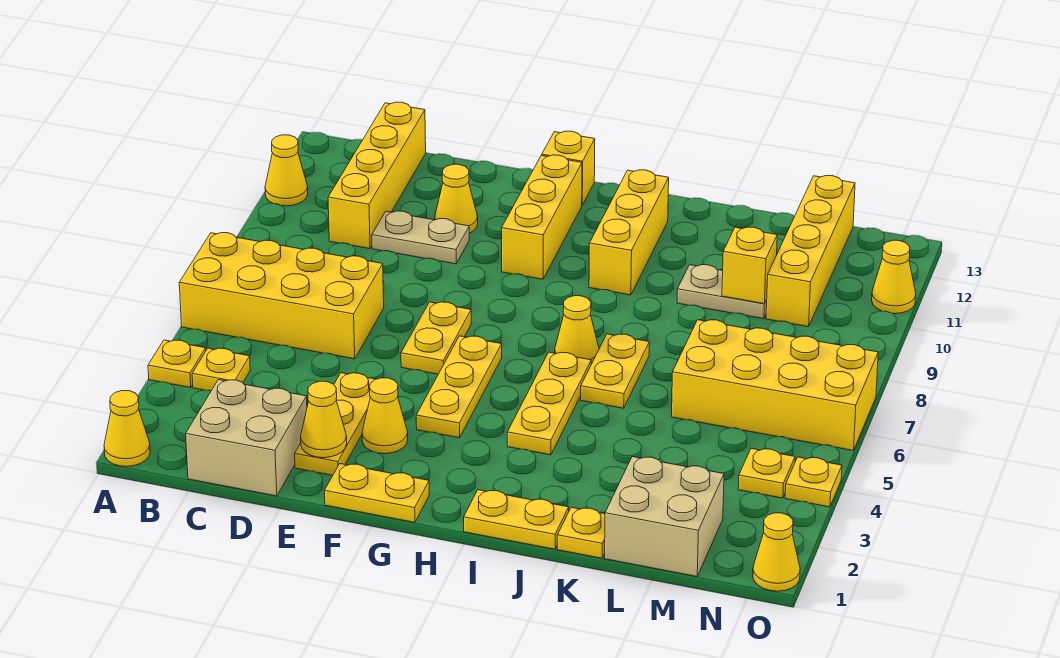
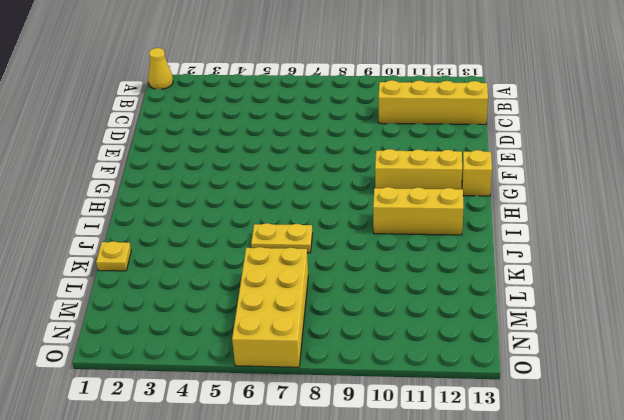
none -> yellow 1x1 plate [148,340,206,388]
none -> yellow 2x4 brick [179,233,384,359]
none -> yellow 1x1 cone [265,135,308,206]
none -> yellow 1x1 plate [192,348,250,391]

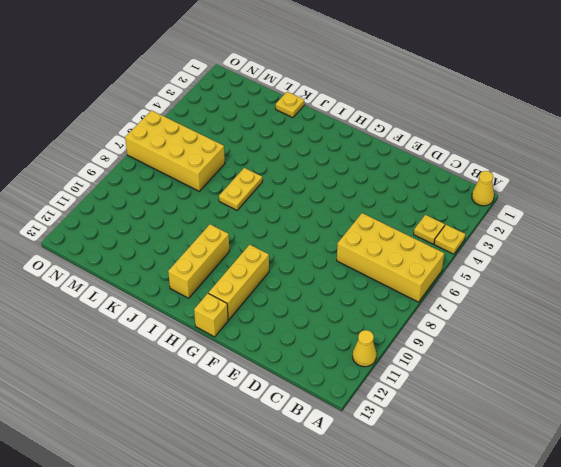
none -> tan 2x2 brick [186,380,307,496]
none -> yellow 1x4 brick [328,102,426,249]
none -> tan 1x2 plate [372,211,469,264]
none -> yellow 1x3 plate [295,373,376,475]

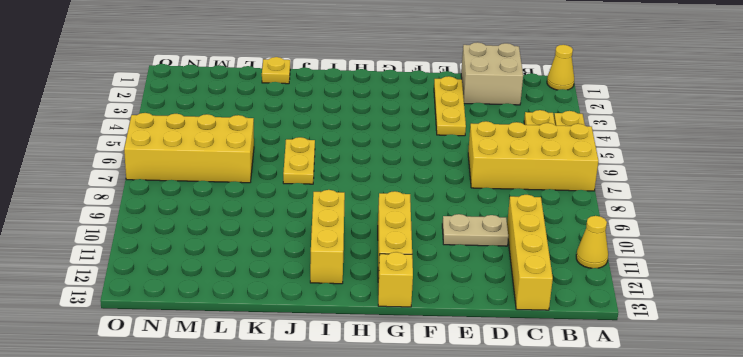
none -> yellow 1x1 cone [435,164,478,233]
none -> yellow 1x2 plate [325,464,429,522]
none -> yellow 1x1 cone [362,378,408,454]
none -> yellow 1x2 plate [401,302,471,374]

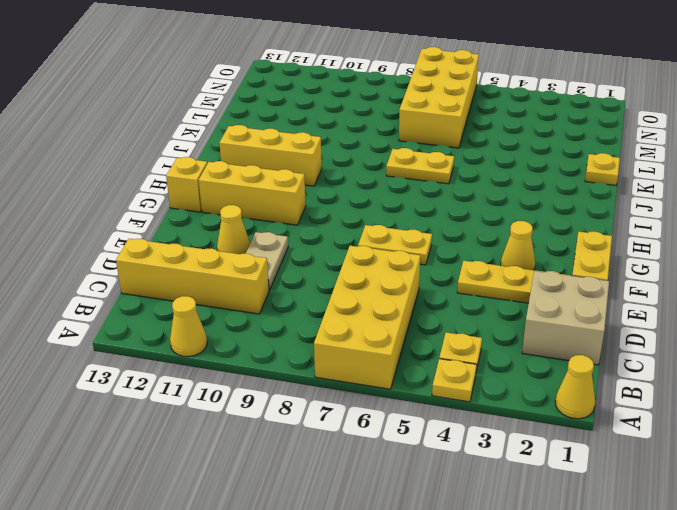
none -> yellow 1x3 plate [416,336,502,438]
none -> yellow 1x2 plate [464,490,569,549]
none -> yellow 1x3 plate [507,352,591,455]
none -> yellow 1x1 cone [555,296,599,364]

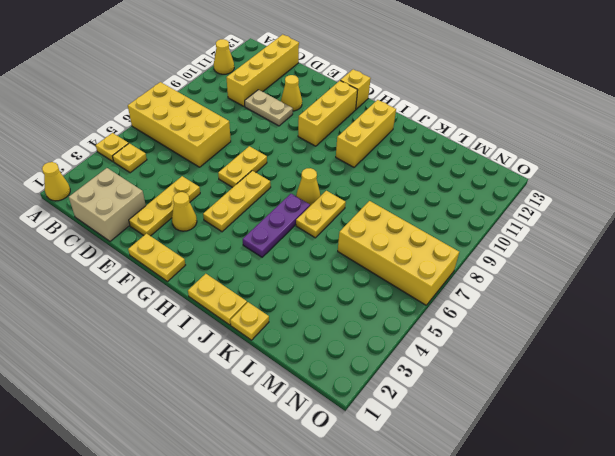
purple 1x3 plate [243,194,310,257] -> yellow 1x3 plate [507,352,591,455]
none -> tan 1x2 plate [677,265,767,319]
none -> tan 2x2 brick [605,457,724,577]
none -> yellow 1x4 brick [766,176,855,327]
none -> yellow 1x1 plate [738,448,795,498]

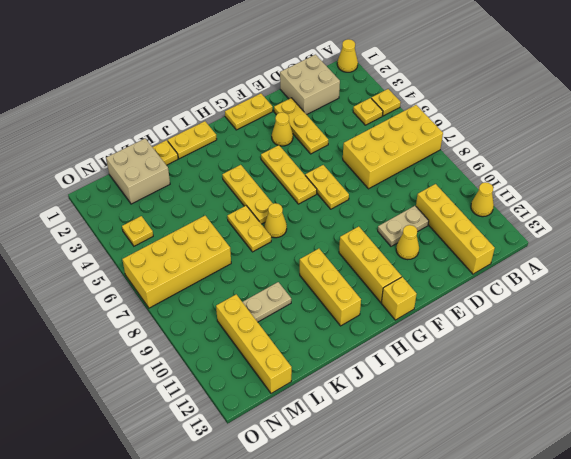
none -> yellow 1x1 cone [753,513,800,591]
none -> yellow 1x1 plate [785,457,842,507]
none -> yellow 1x1 cone [872,240,916,314]
none -> yellow 1x1 cone [301,381,347,458]

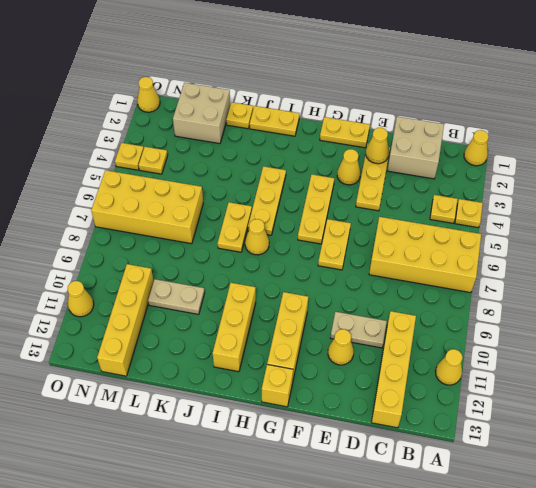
none -> yellow 1x1 brick [722,227,777,304]

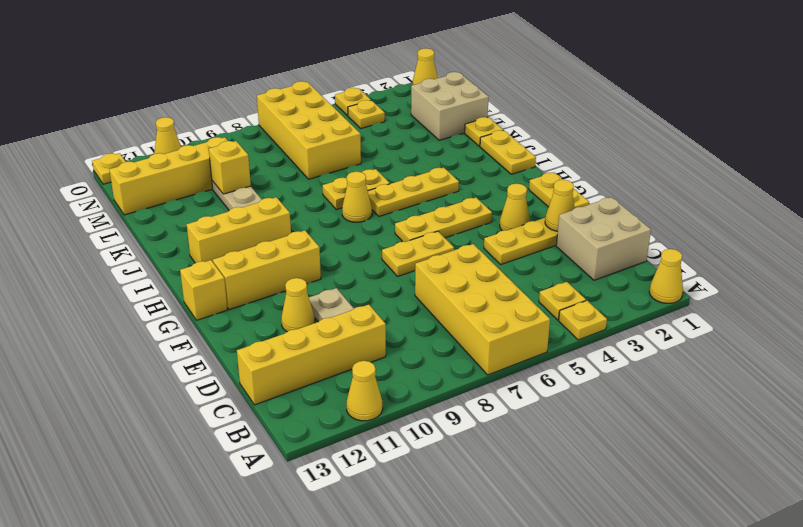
yellow 1x1 plate [92,153,126,184] -> none

